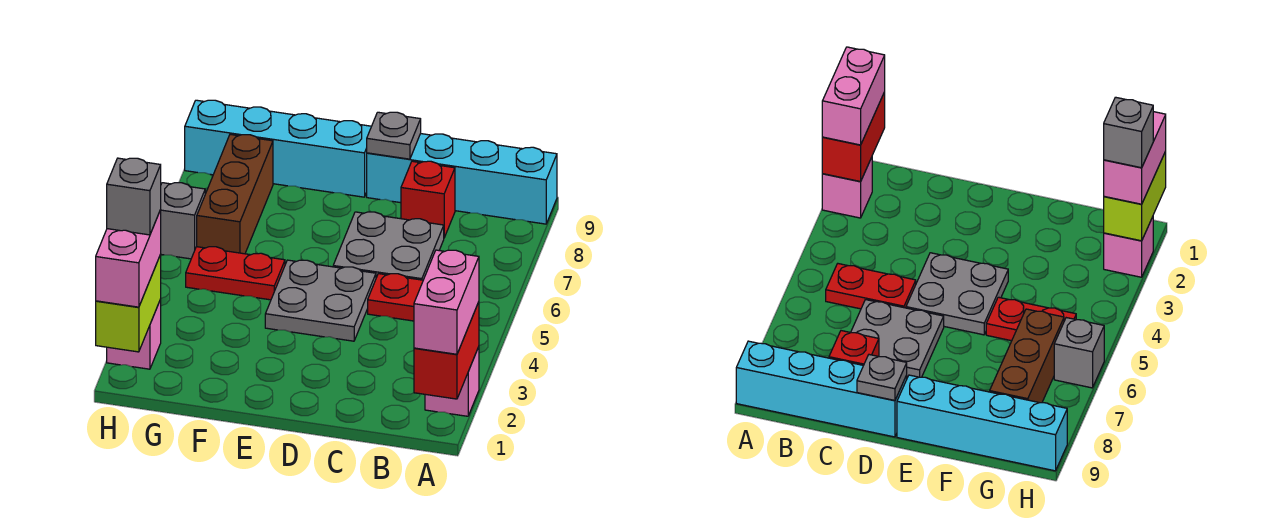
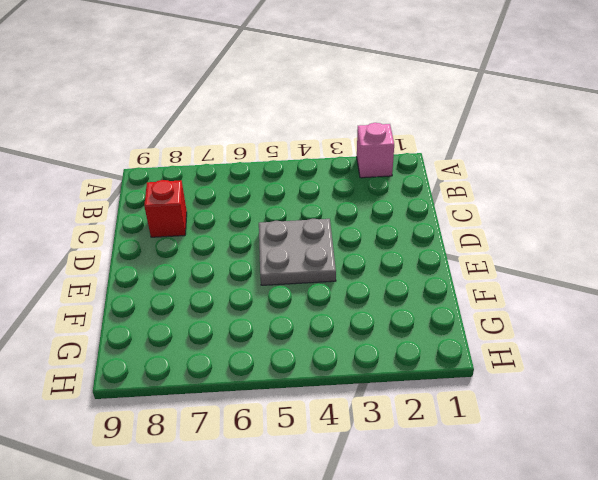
none -> cyan 1x4 brick [367,134,557,224]
none -> red 1x2 plate [368,274,423,321]
none -> grey 2x2 plate [333,212,444,280]

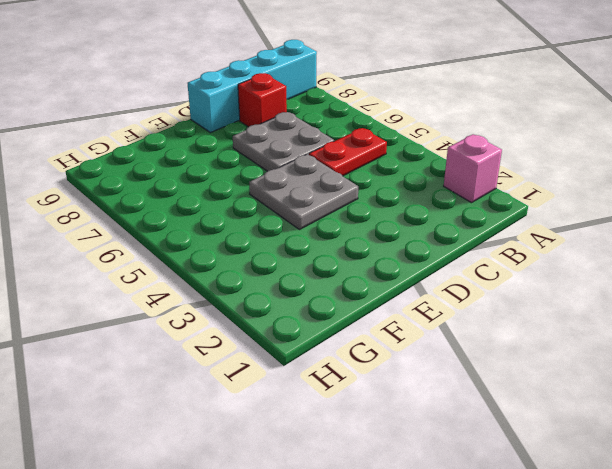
none -> cyan 1x4 brick [185,100,371,197]
none -> red 1x2 plate [186,247,285,300]
none -> brown 1x3 brick [197,134,273,254]

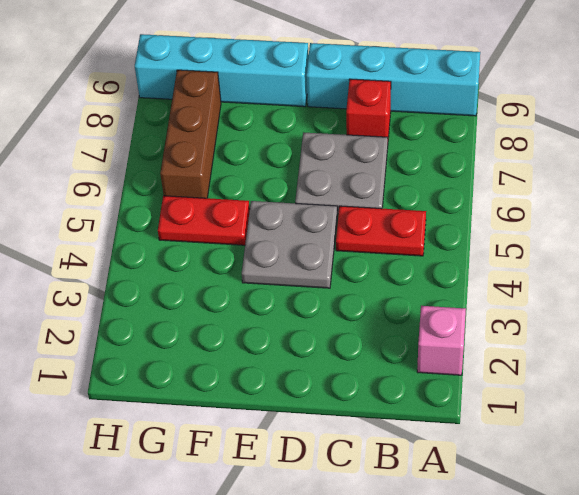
none -> pink 1x1 brick [107,300,161,369]
none -> grey 1x1 brick [161,183,205,259]
none -> red 1x2 brick [414,302,479,399]

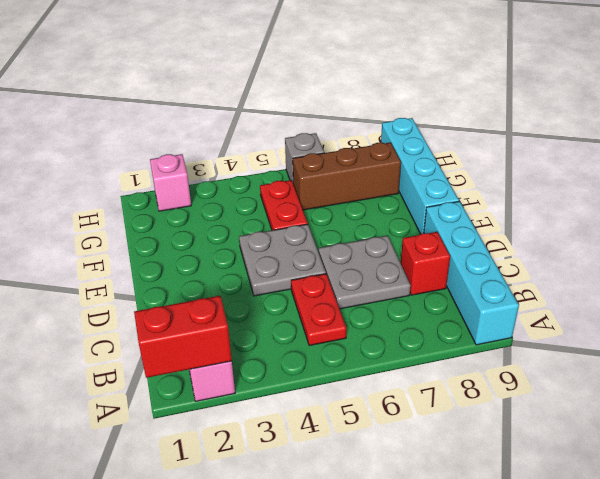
none -> grey 1x1 plate [367,112,421,159]
none -> lime 1x2 brick [96,254,161,352]
none -> pink 1x2 brick [414,250,479,354]

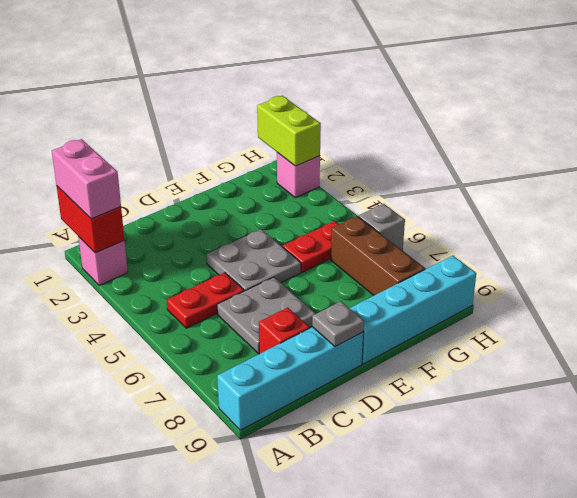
none -> pink 1x2 brick [96,210,161,307]
none -> grey 1x1 brick [107,158,161,235]

